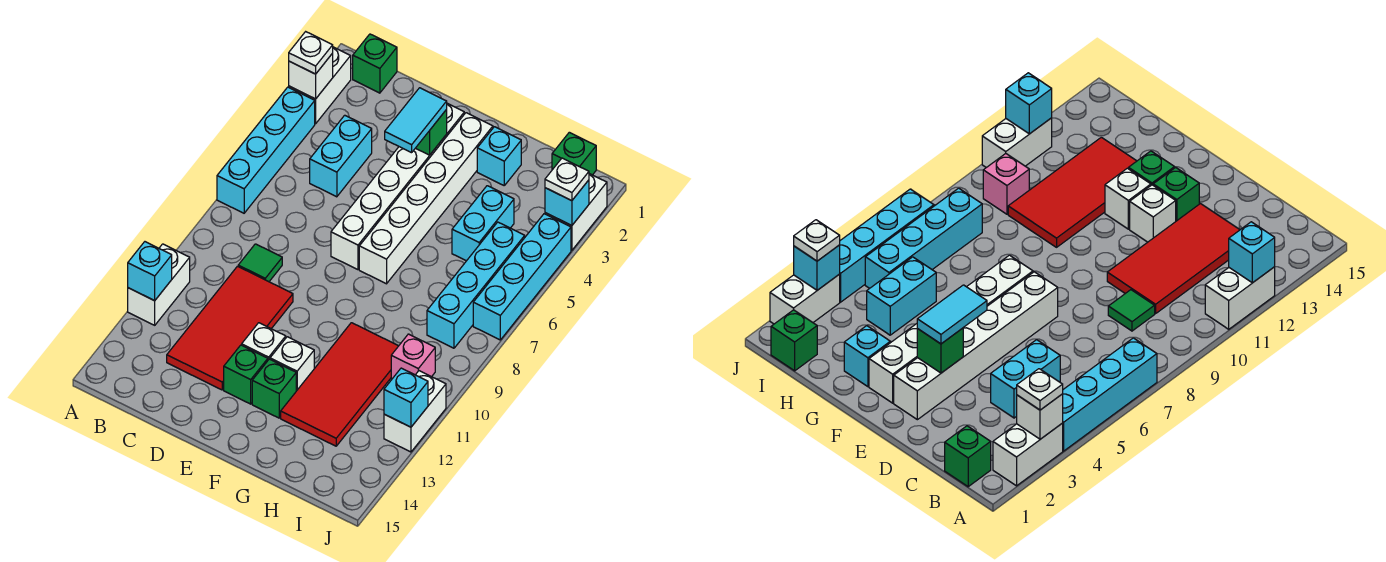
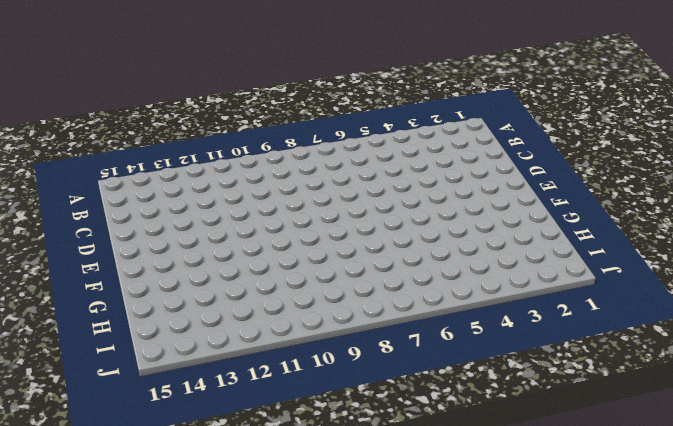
none -> white 1x2 brick [289,47,351,124]
none -> cyan 1x4 brick [217,87,315,213]
none -> white 1x2 brick [128,244,190,325]
none -> green 1x1 brick [353,34,397,93]

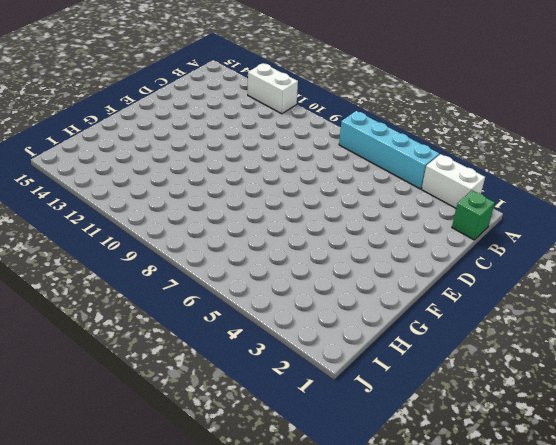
none -> cyan 1x2 brick [310,115,372,197]
none -> green 1x1 tile [238,244,282,282]
none -> red 2x4 tile [167,266,293,390]
none -> white 1x6 brick [331,103,464,270]

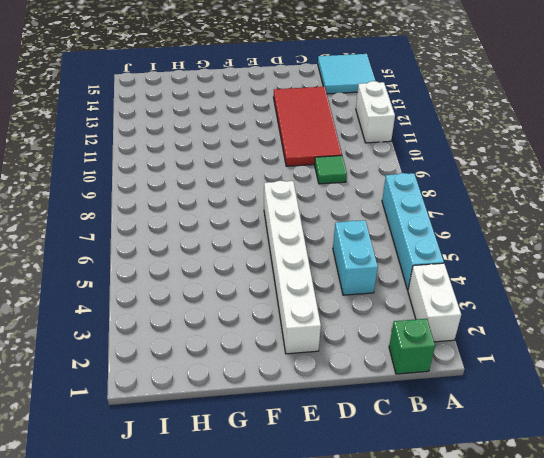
cyan 2x2 tile [318,54,376,94] -> none
none -> white 1x1 brick [242,323,286,360]
none -> green 1x1 brick [224,345,268,404]
none -> white 1x6 brick [359,113,493,284]
none -> white 1x1 brick [270,337,314,391]

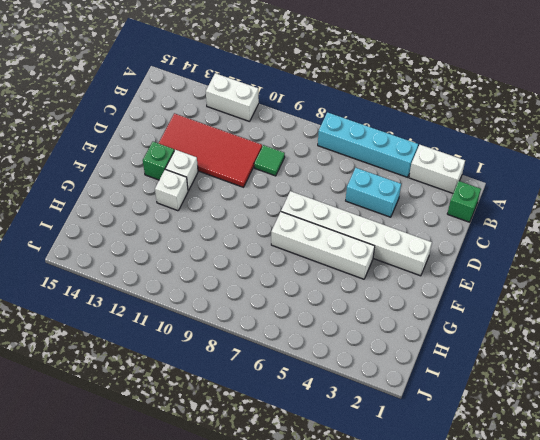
white 1x4 brick [271,212,375,279] -> white 1x6 brick [359,113,493,284]
none -> green 1x1 brick [252,359,296,418]
none -> cyan 1x1 brick [477,127,521,185]
none -> red 2x4 tile [281,323,398,446]
none -> cyan 1x2 brick [452,186,514,261]

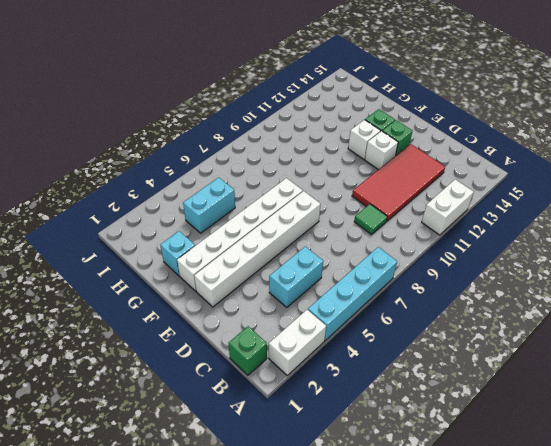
none -> red 2x4 tile [281,323,398,446]
none -> green 1x1 brick [552,132,596,175]
none -> cyan 1x4 brick [427,222,525,348]
none -> pink 1x1 brick [391,334,435,380]

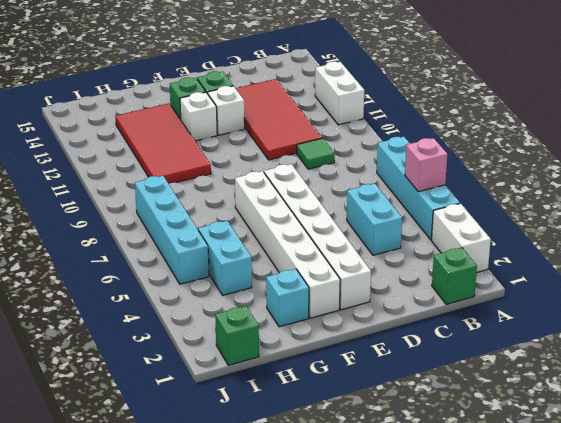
pink 1x1 brick [405,138,447,192] -> pink 1x1 brick moved to [391,334,435,380]
none -> white 1x2 brick [545,174,607,250]
none -> cyan 1x4 brick [473,214,571,340]
none -> white 1x2 brick [384,371,446,452]
none -> white 1x1 brick [289,53,333,99]

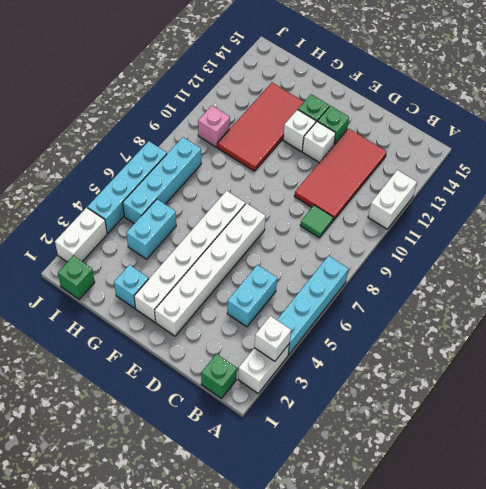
none -> white 1x2 brick [384,371,446,452]
none -> cyan 1x1 brick [128,242,172,301]
none -> green 1x1 brick [416,110,447,155]
none -> cyan 1x1 brick [545,180,589,226]

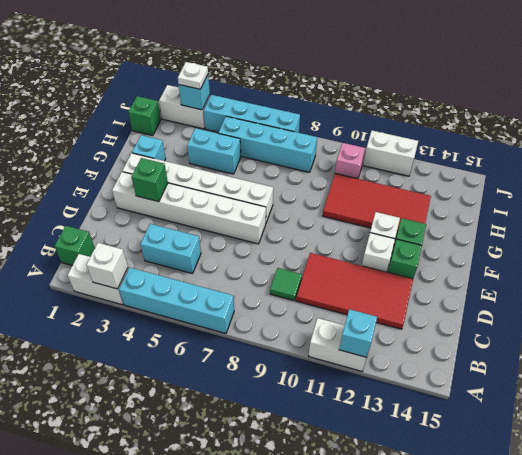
none -> cyan 1x1 brick [384,368,428,427]
none -> white 1x1 plate [289,32,333,74]
none -> cyan 1x2 tile [385,88,447,153]

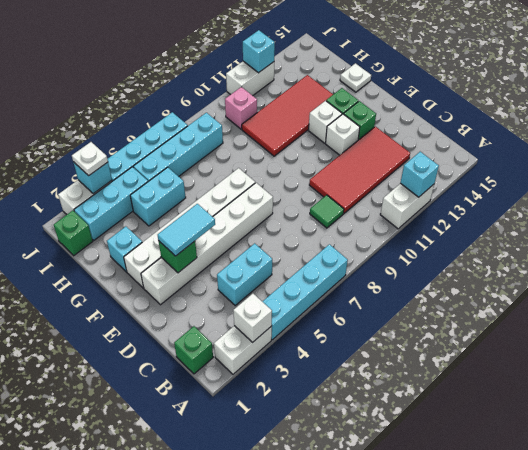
white 1x1 plate [340,63,371,92] -> white 1x1 plate moved to [289,32,333,74]
cyan 1x3 brick [74,167,148,240] -> none

